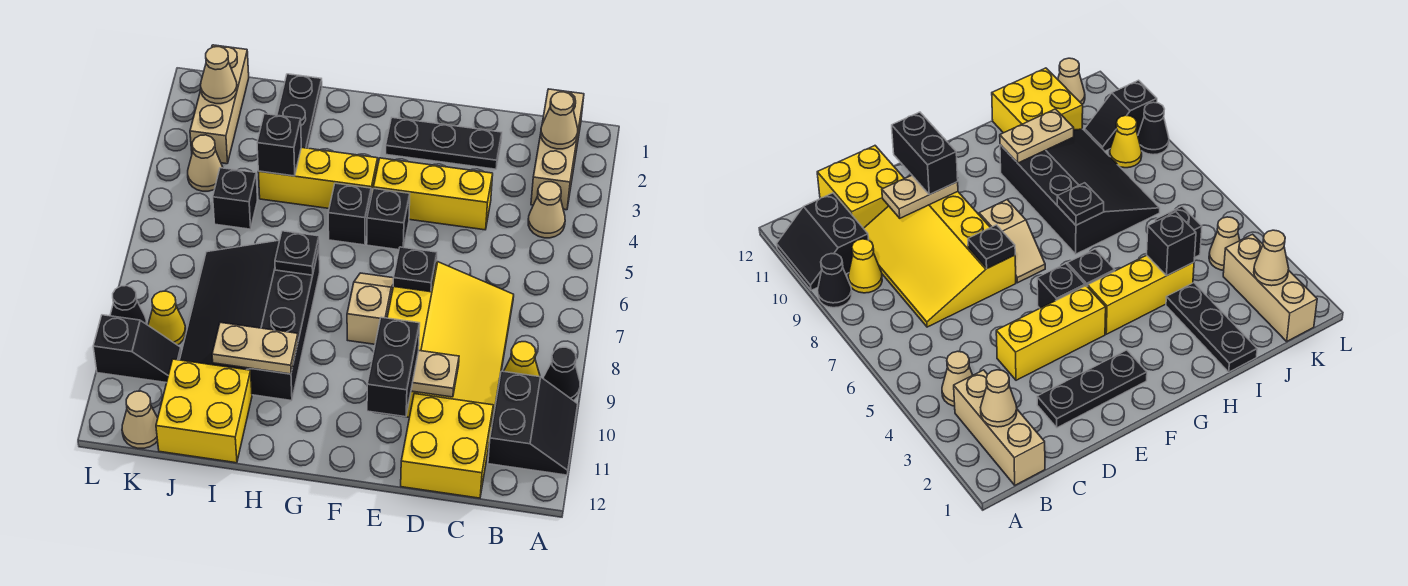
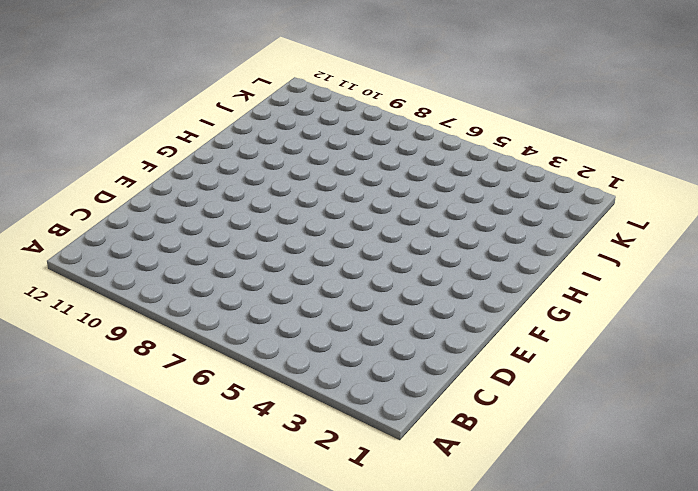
none -> black 1x1 cone [543,347,580,401]
none -> black 2x2 slope [488,371,578,475]
none -> tan 1x3 brick [531,89,584,210]
none -> tan 1x1 cone [528,182,565,238]

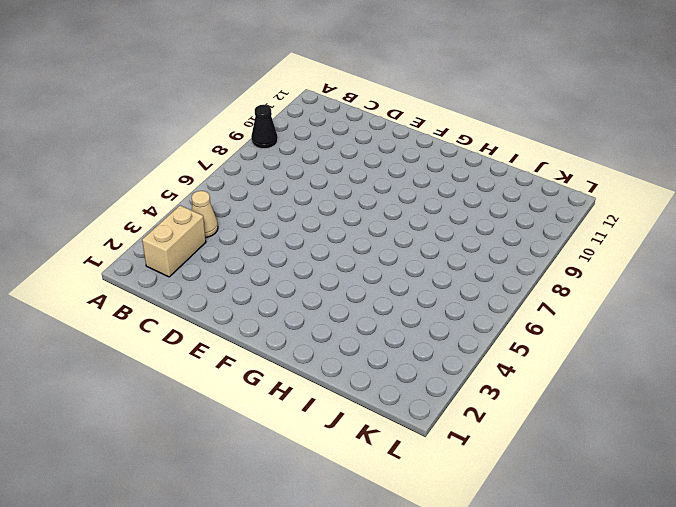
tan 1x2 brick [142,206,206,277] -> tan 1x3 brick [531,89,584,210]
none -> black 2x2 slope [488,371,578,475]
none -> yellow 1x1 cone [504,342,540,377]
none -> yellow 3x4 slope [375,262,514,422]
none -> yellow 2x2 brick [401,394,493,498]

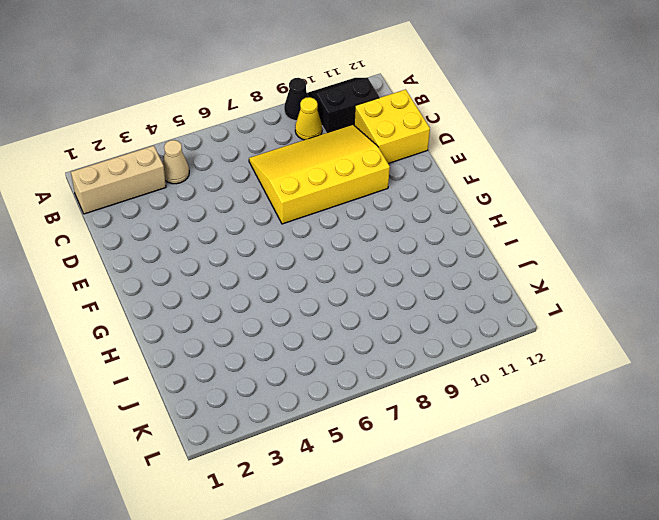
none -> black 1x3 plate [386,118,502,169]
none -> yellow 1x3 brick [373,158,493,230]
none -> black 1x1 brick [367,189,410,250]
none -> tan 1x2 slope [347,273,394,344]

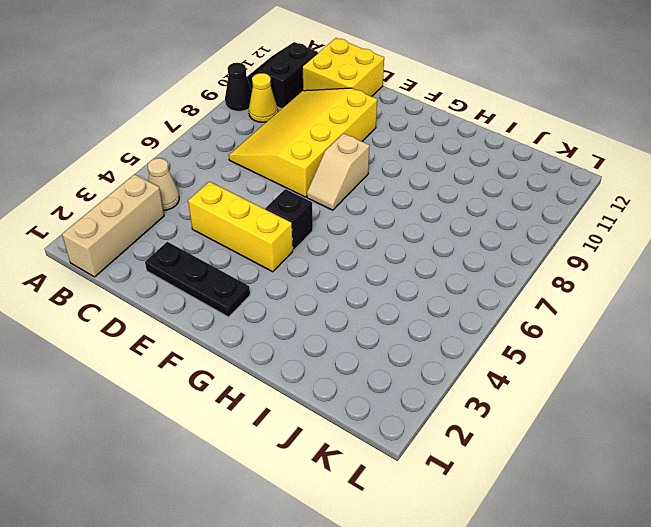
none -> yellow 1x3 brick [258,147,378,208]
none -> black 1x1 brick [328,183,371,245]
none -> black 3x4 slope [180,240,320,401]
none -> black 1x3 plate [277,74,322,148]

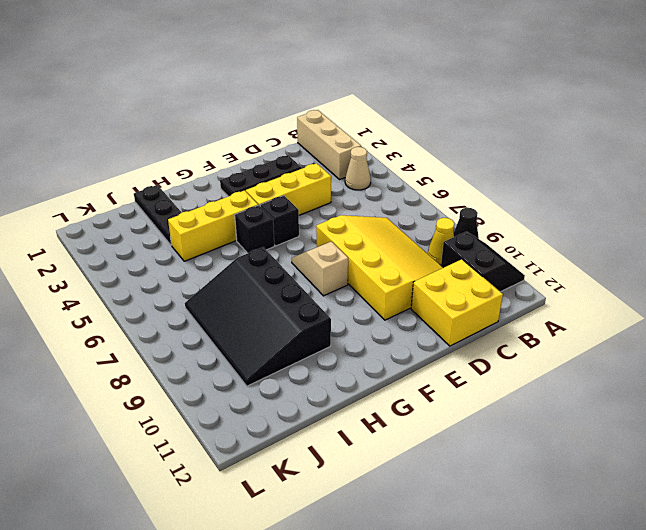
none -> yellow 2x2 brick [156,359,252,463]
none -> black 1x1 brick [213,168,257,229]
none -> tan 1x3 brick [190,45,249,164]
none -> tan 1x1 cone [188,135,223,191]

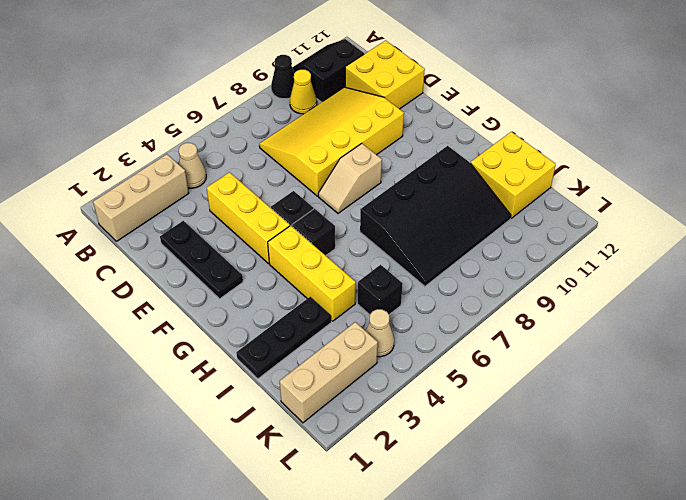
none -> yellow 1x1 cone [148,291,186,345]
none -> black 1x2 slope [93,315,181,383]
none -> tan 1x1 cone [122,391,158,448]
none -> black 1x1 cone [110,286,147,324]

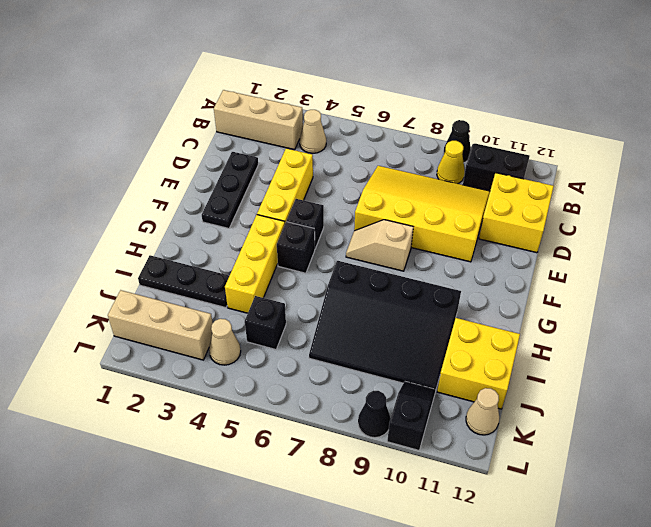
none -> yellow 1x1 cone [148,291,186,345]
none -> tan 1x1 cone [541,92,578,149]
none -> tan 1x2 plate [411,351,459,397]
none -> black 1x1 plate [393,247,437,292]

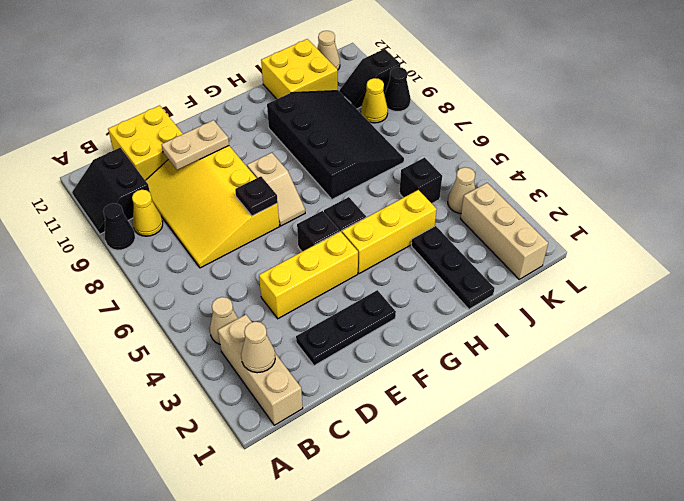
none -> black 1x1 plate [275,231,319,275]
none -> tan 1x2 plate [212,323,298,374]
none -> black 1x1 brick [257,114,301,176]
none -> tan 1x1 cone [201,47,237,104]

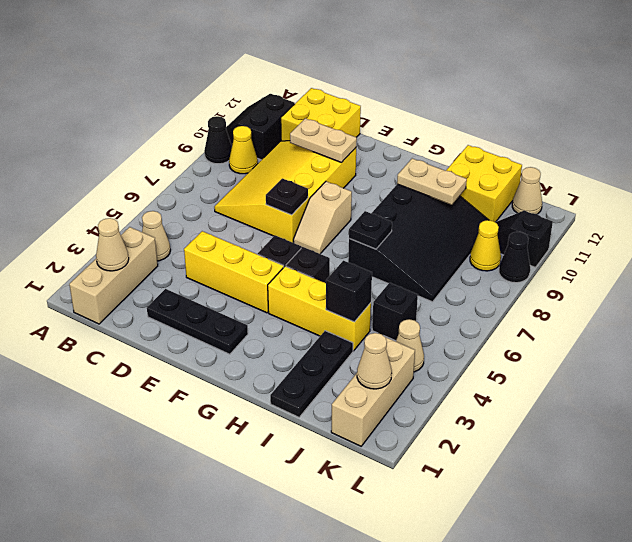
none -> black 1x2 brick [367,317,420,417]

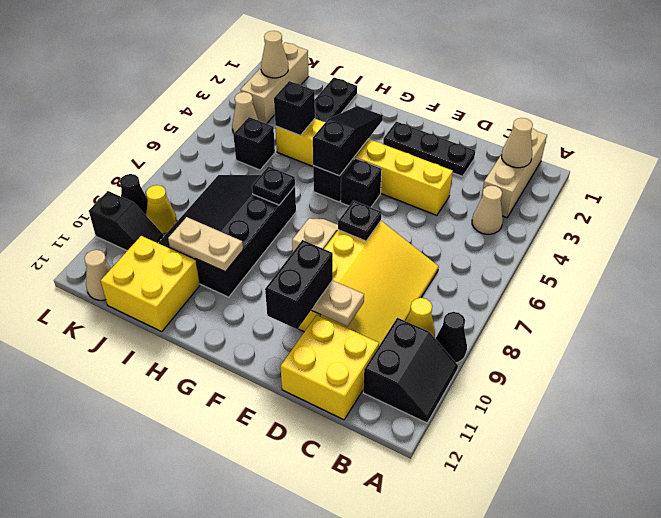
black 1x3 slope [313,106,383,176] -> none

